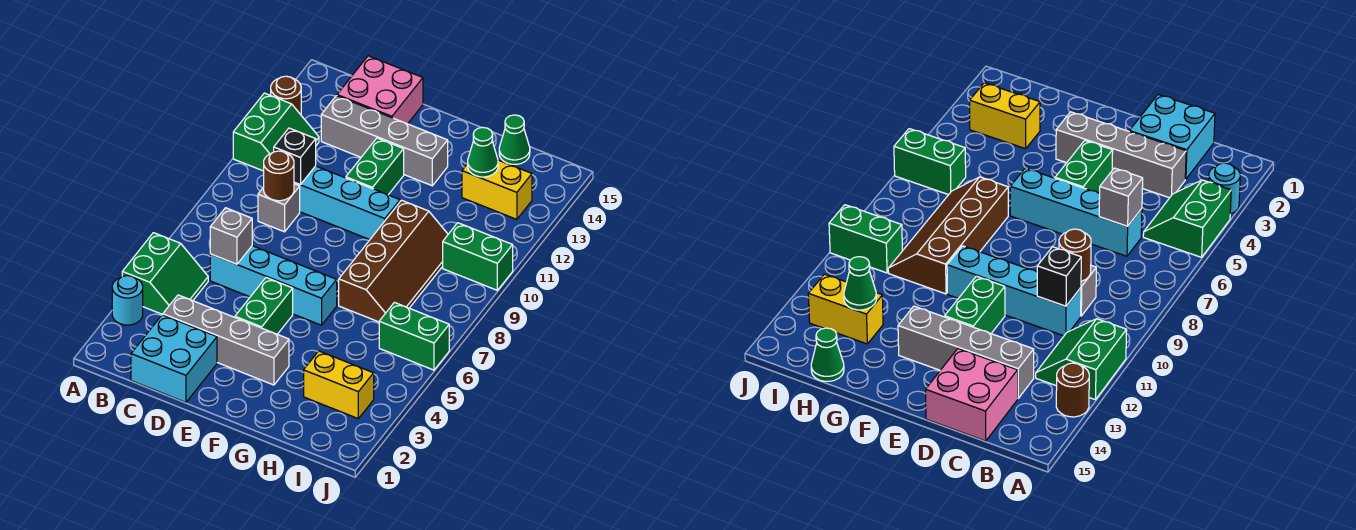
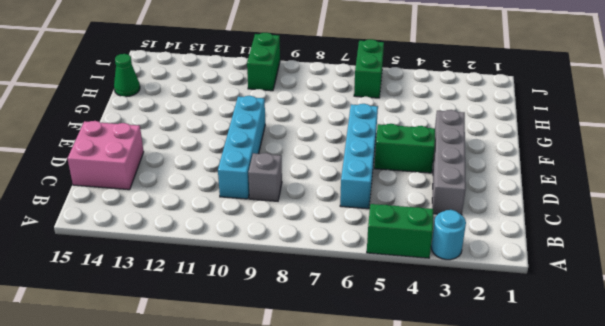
none -> green 2x2 slope [233,93,319,171]
none -> brown 1x1 round brick [271,76,301,115]
none -> cyan 2x2 brick [131,315,217,402]

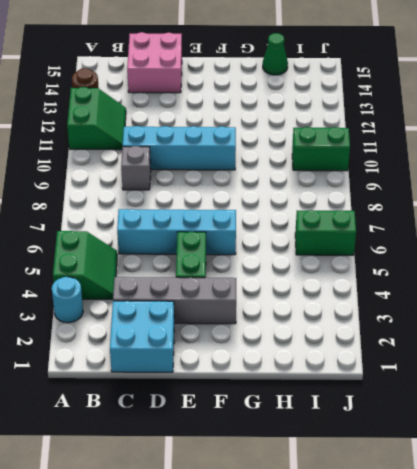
none -> grey 1x4 brick [321,96,448,186]
none -> green 1x2 brick [346,138,404,195]
none -> brown 2x4 slope [339,200,448,322]

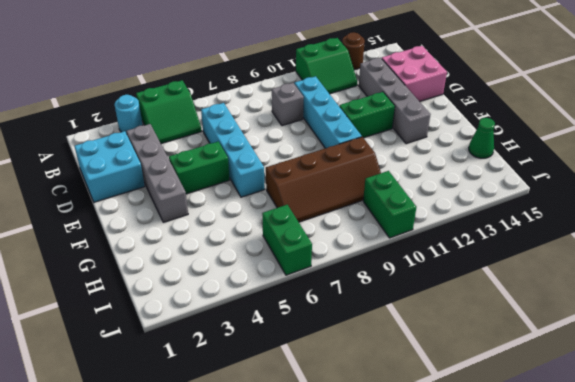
none -> yellow 1x2 brick [304,351,374,418]
none -> yellow 1x2 brick [462,160,532,219]
none -> grey 1x1 brick [210,208,252,264]

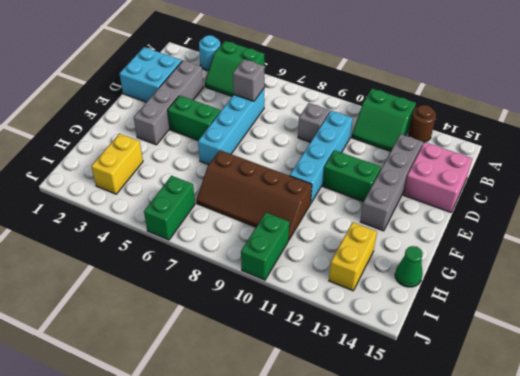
none -> brown 1x1 round brick [264,151,294,201]
none -> black 1x1 brick [274,128,316,185]
none -> green 1x1 cone [468,127,498,177]

